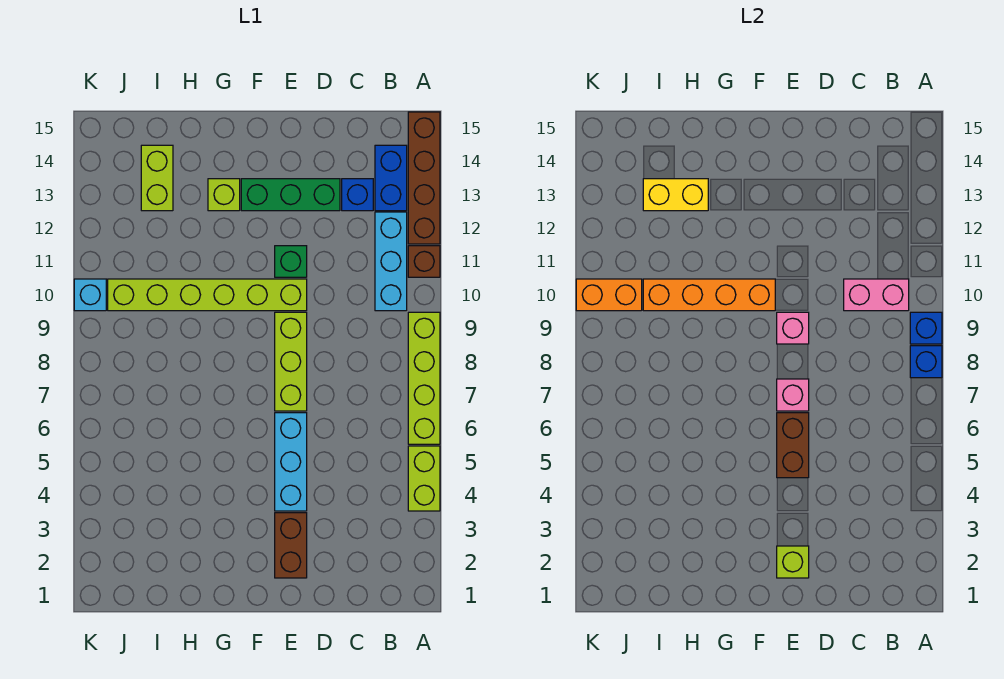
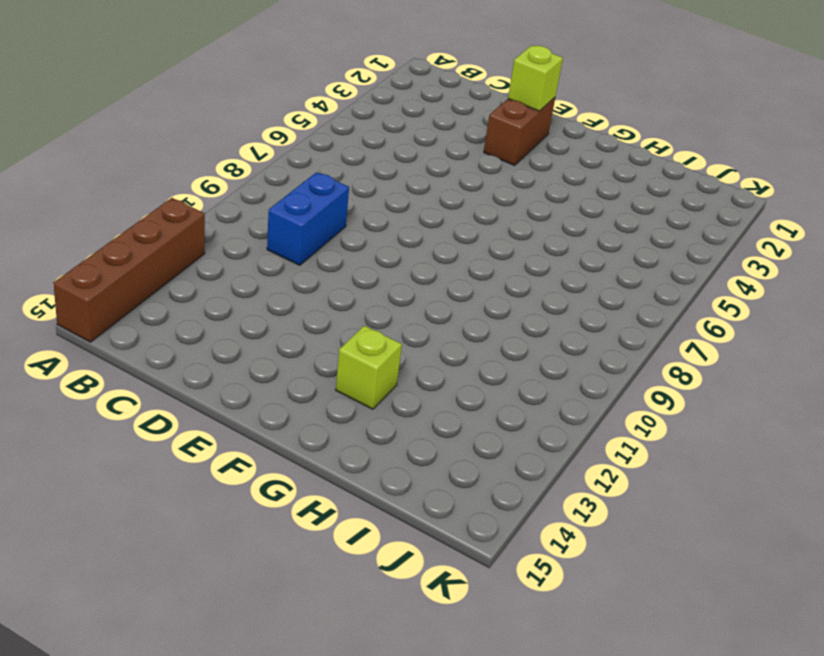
blue 1x2 brick [267,172,349,265] -> blue 1x2 brick moved to [375,145,407,211]
none -> lime 1x2 brick [408,446,440,511]
none -> lime 1x4 brick [408,312,440,444]
none -> brown 1x1 brick [408,246,440,277]

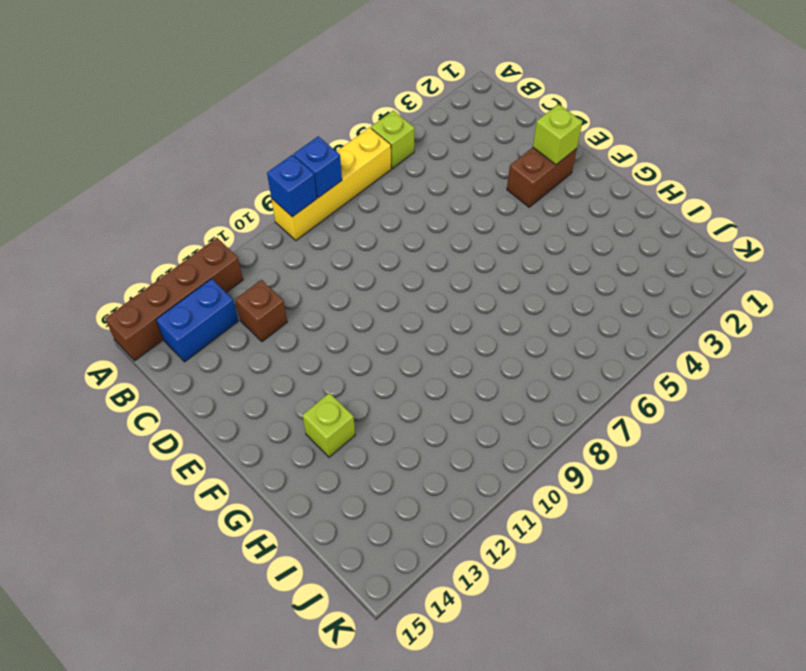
lime 1x1 brick [371,111,415,168] -> lime 1x2 brick [408,446,440,511]
yellow 1x4 brick [271,128,391,240] -> lime 1x4 brick [408,312,440,444]
brown 1x1 brick [235,280,287,342] -> brown 1x1 brick moved to [408,246,440,277]
none -> cyan 1x3 brick [375,212,407,311]
none -> blue 1x1 brick [342,179,373,211]
none -> green 1x3 brick [241,179,340,211]

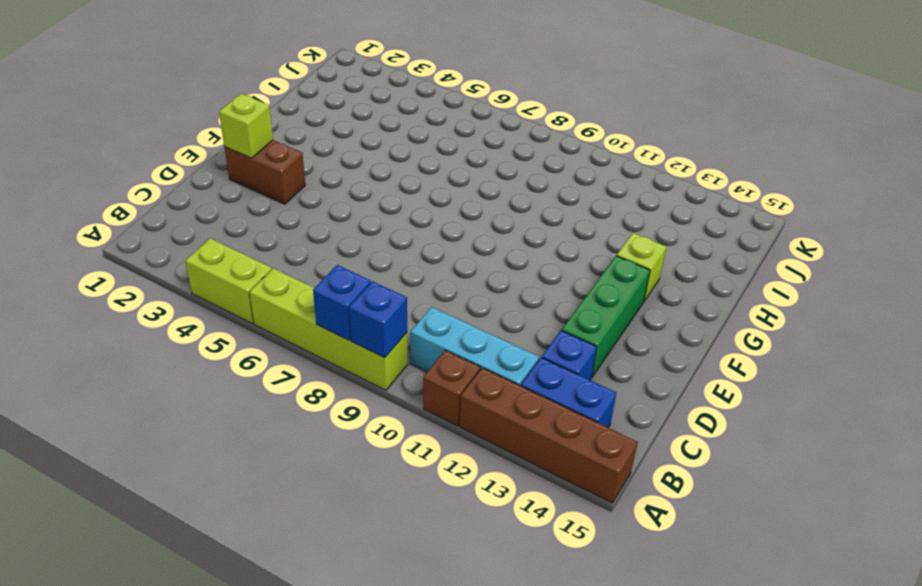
none -> cyan 1x3 brick [275,413,307,511]
none -> lime 1x3 brick [275,312,307,411]
none -> lime 1x6 brick [108,279,307,311]

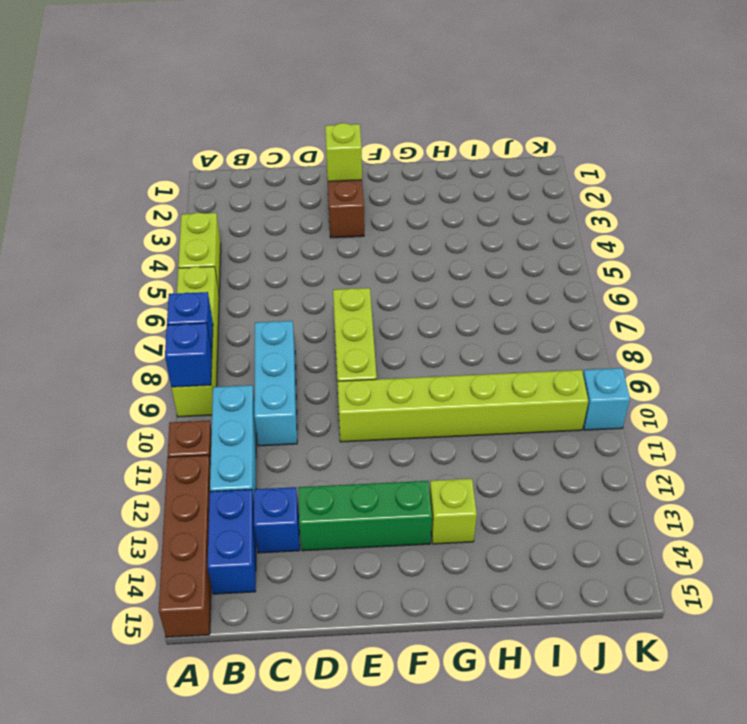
cyan 1x3 brick [254,321,297,446] -> cyan 1x3 brick moved to [275,413,307,511]
none -> green 1x1 brick [275,246,307,277]
none -> lime 1x2 brick [141,145,173,211]
none -> pink 1x2 brick [844,279,909,311]

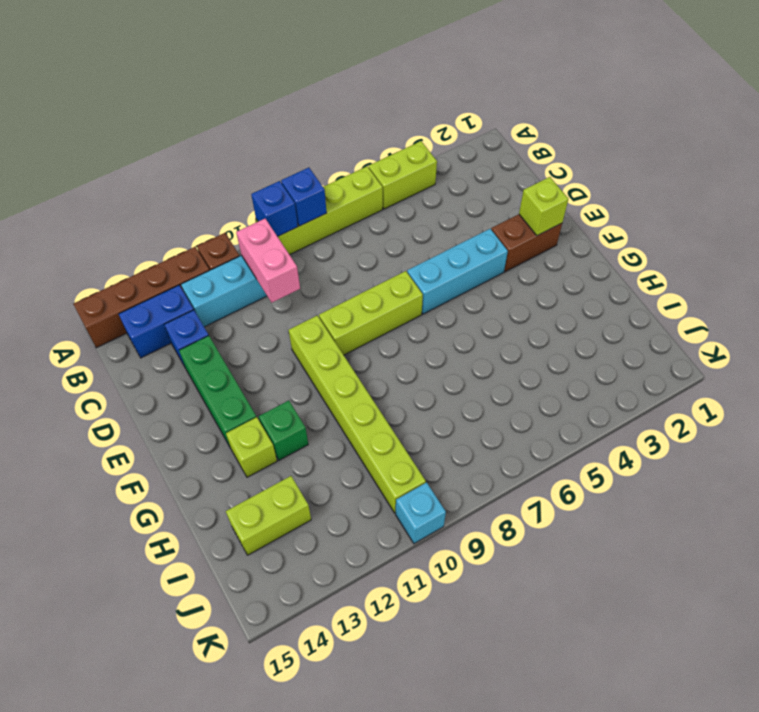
green 1x1 brick [259,401,308,460] -> green 1x1 brick moved to [275,246,307,277]
none -> brown 1x2 brick [777,413,809,478]
none -> pink 1x1 brick [777,379,809,411]
none -> pink 1x1 brick [777,312,809,344]

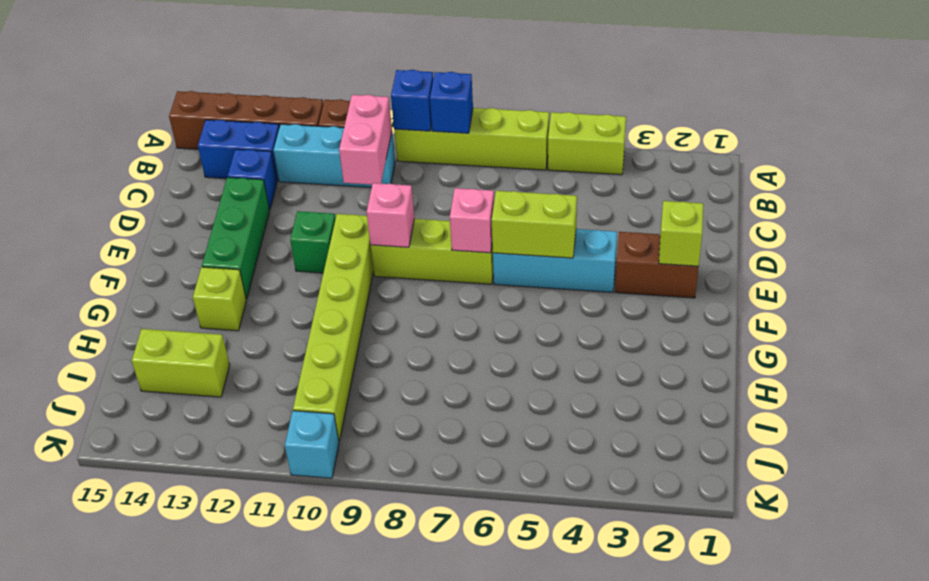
lime 1x2 brick [492,191,577,258] -> brown 1x2 brick [777,413,809,478]
none -> orange 1x4 brick [643,279,775,311]
none -> yellow 1x2 brick [643,179,708,211]
none -> orange 1x2 brick [576,279,642,311]

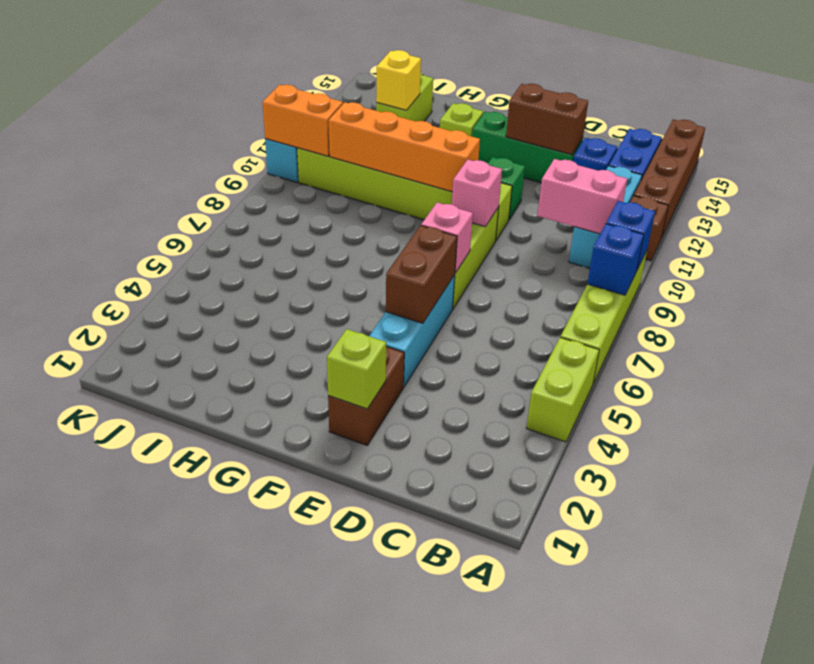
brown 1x2 brick [506,84,588,155] -> none
yellow 1x1 brick [376,50,421,110] -> yellow 1x2 brick [643,179,708,211]

